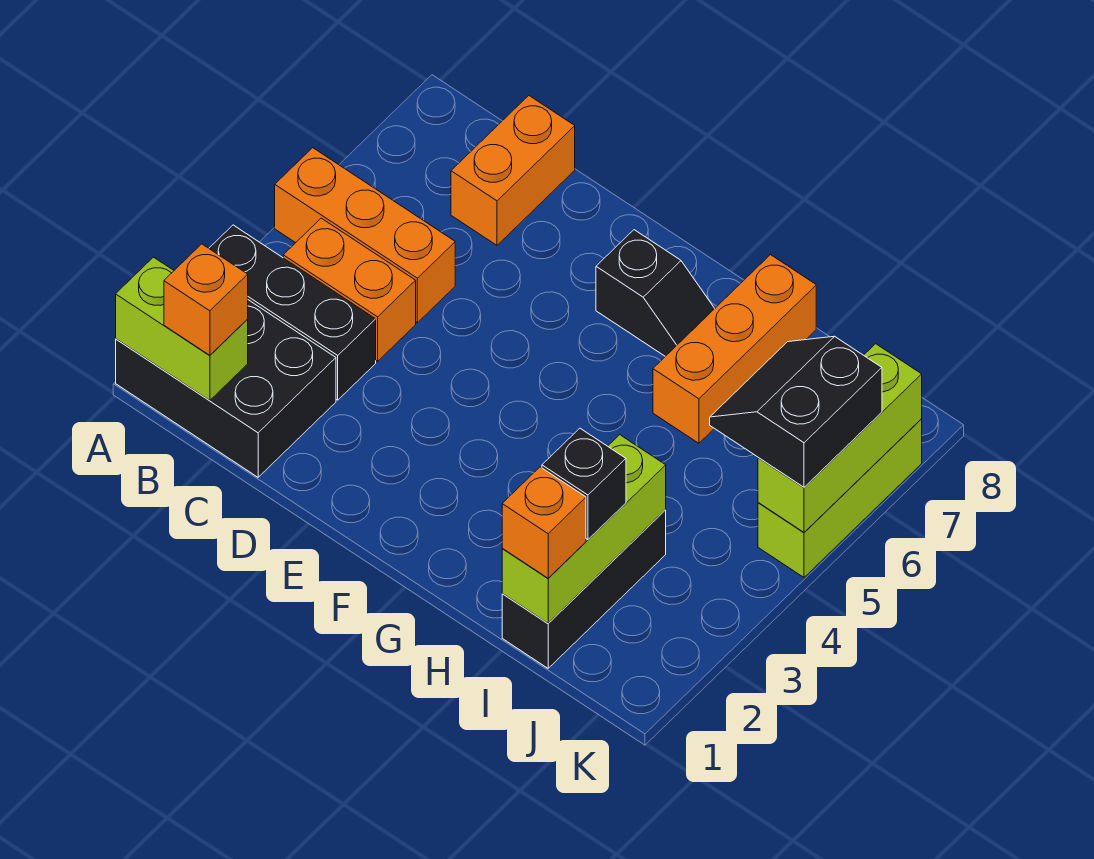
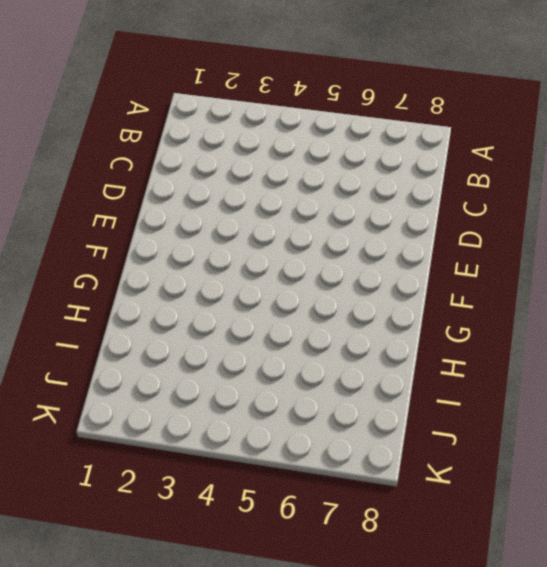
none -> black 2x3 brick [116,300,336,477]
none -> black 1x3 brick [209,225,376,400]
none -> orange 1x3 brick [275,148,455,323]

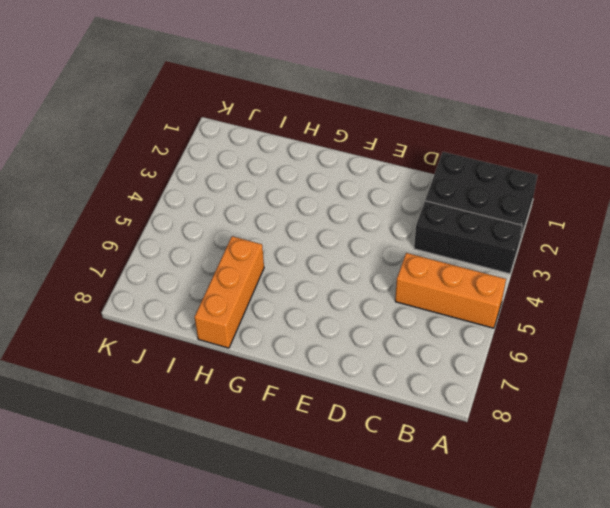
none -> orange 1x2 brick [283,218,416,361]
none -> orange 1x2 brick [451,96,575,245]
none -> black 1x2 slope [596,230,715,356]

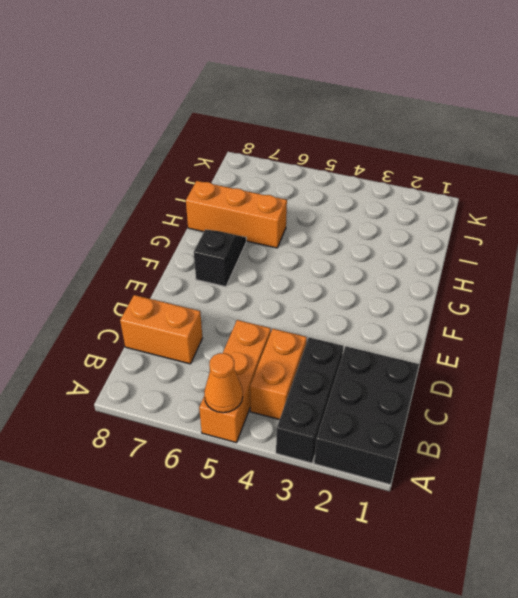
orange 1x1 cone [204,353,243,413] -> none
none -> black 1x3 brick [502,510,666,668]
none -> lime 1x3 brick [758,419,922,577]
none -> lime 1x2 brick [116,257,248,400]

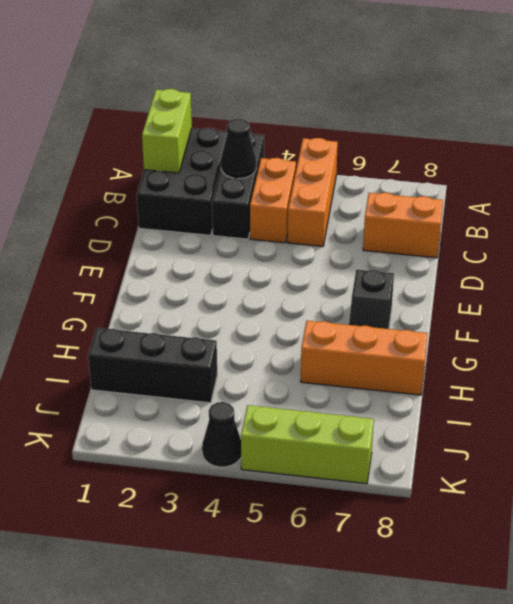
black 1x1 cone [221,119,256,179] -> none
black 1x1 cone [202,402,241,467] -> none
none -> lime 1x3 brick [502,435,666,623]
none -> lime 1x3 brick [758,344,922,532]
none -> orange 1x1 brick [164,244,248,355]

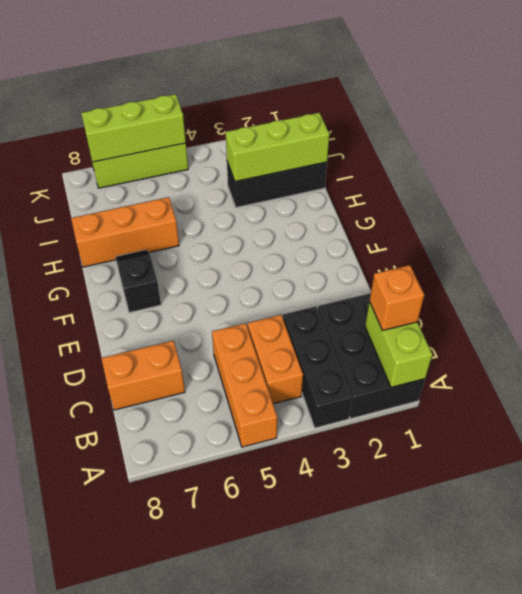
none -> orange 1x1 brick [502,467,586,578]
none -> black 1x1 brick [542,428,626,540]
none -> black 2x2 slope [710,336,882,487]

